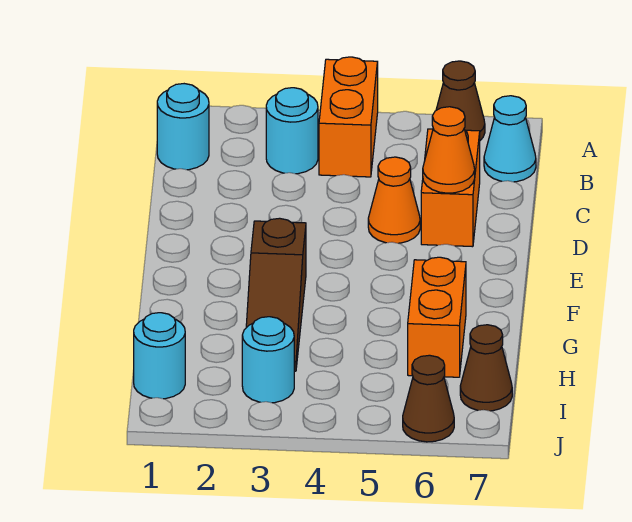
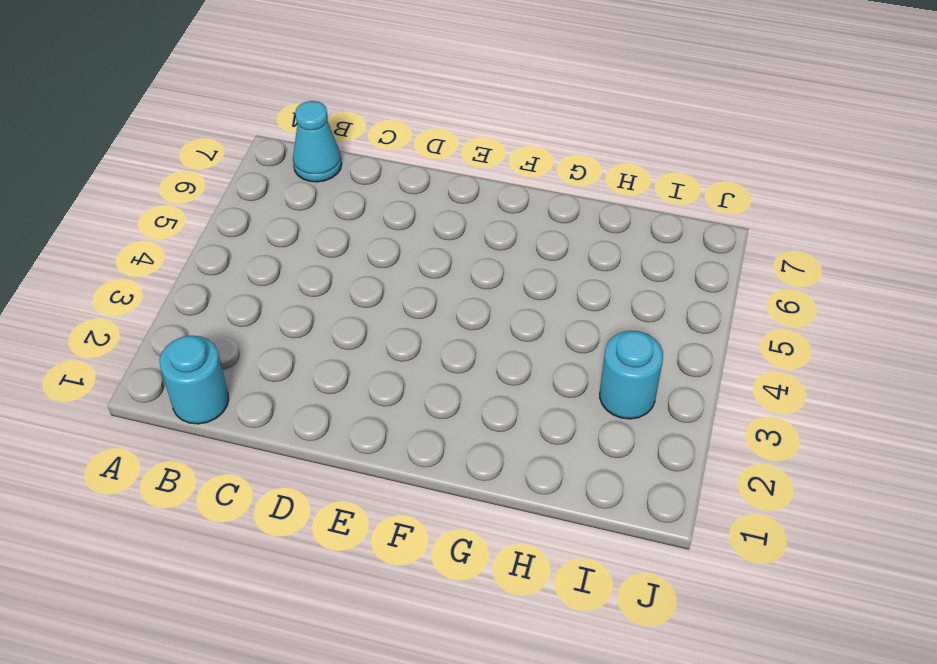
none -> orange 1x2 brick [319,57,378,177]
none -> brown 1x1 cone [436,61,485,140]
none -> cyan 1x1 round brick [266,88,318,174]

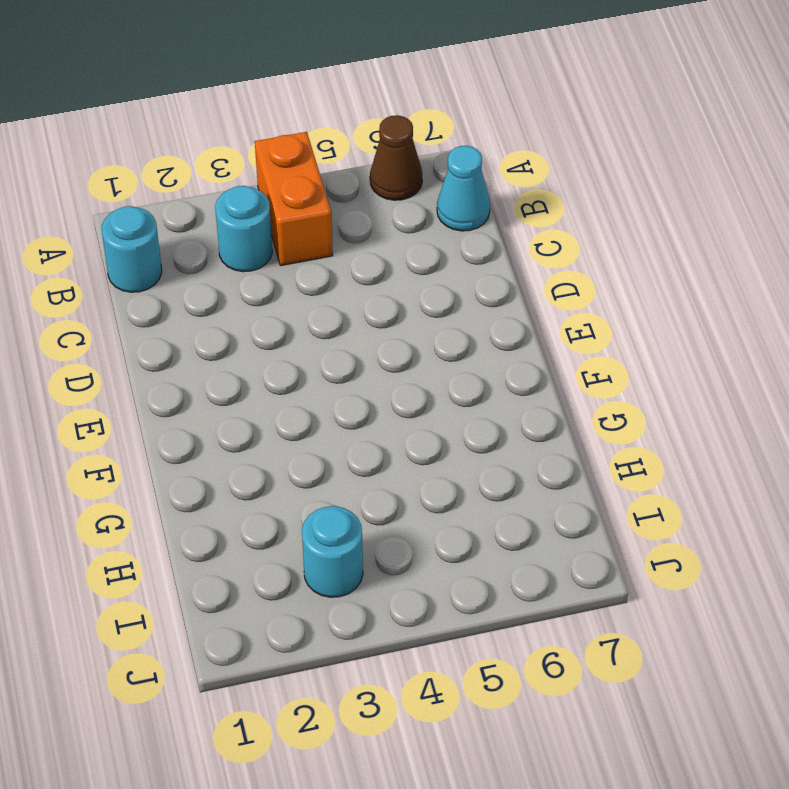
none -> orange 1x2 brick [421,129,480,247]
none -> orange 1x1 cone [368,157,420,243]
none -> brown 1x3 slope [246,218,306,371]

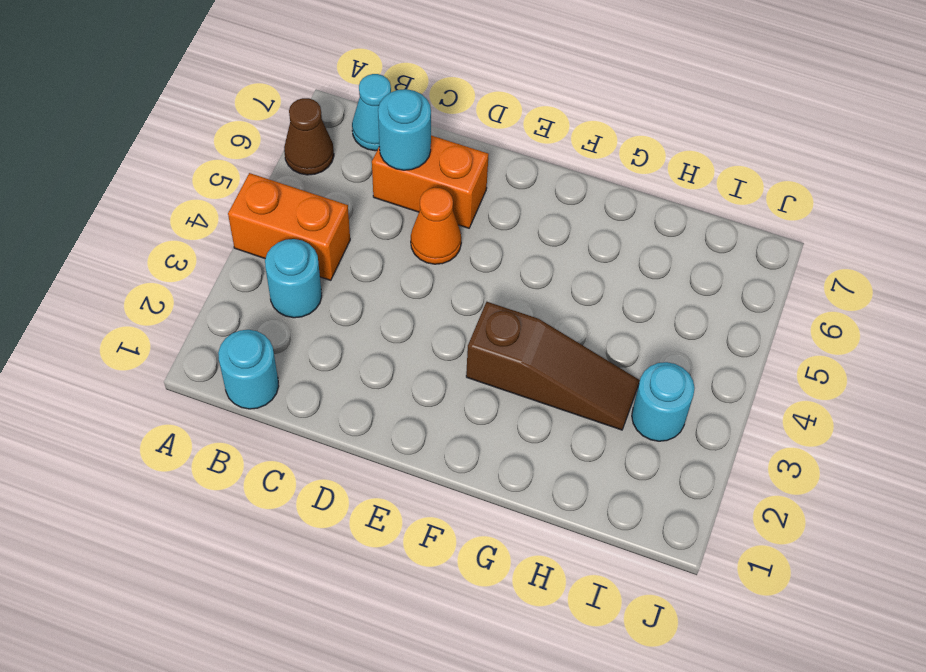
cyan 1x1 round brick [378,89,431,170] -> cyan 1x1 round brick moved to [134,313,185,399]
none -> orange 1x2 brick [408,257,466,377]
none -> brown 1x1 cone [460,325,512,411]
none -> brown 1x1 cone [403,355,454,442]

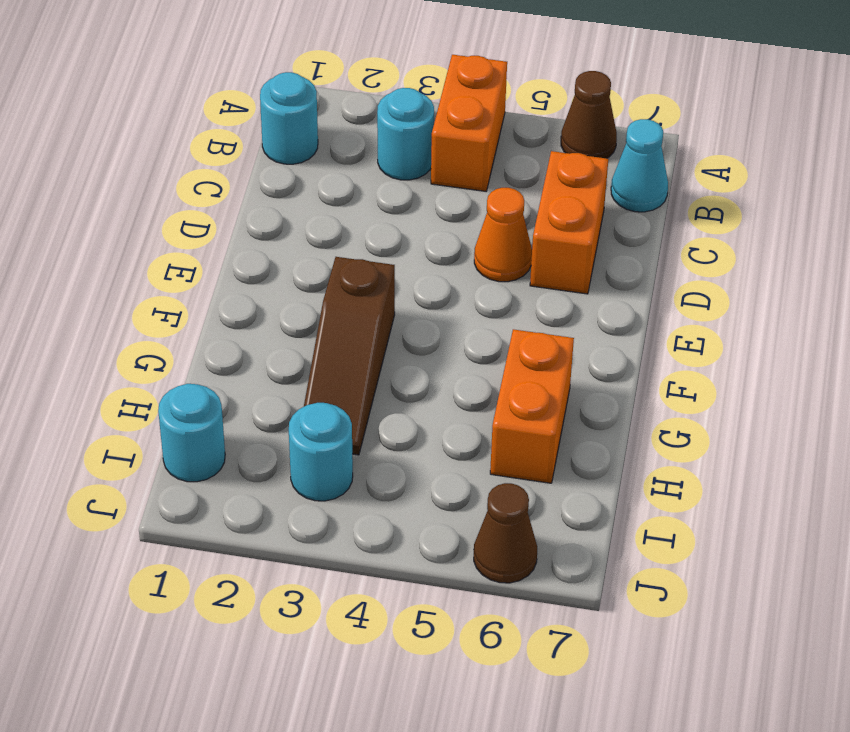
none -> brown 1x1 cone [460,325,512,411]
none -> orange 1x1 cone [423,107,475,193]

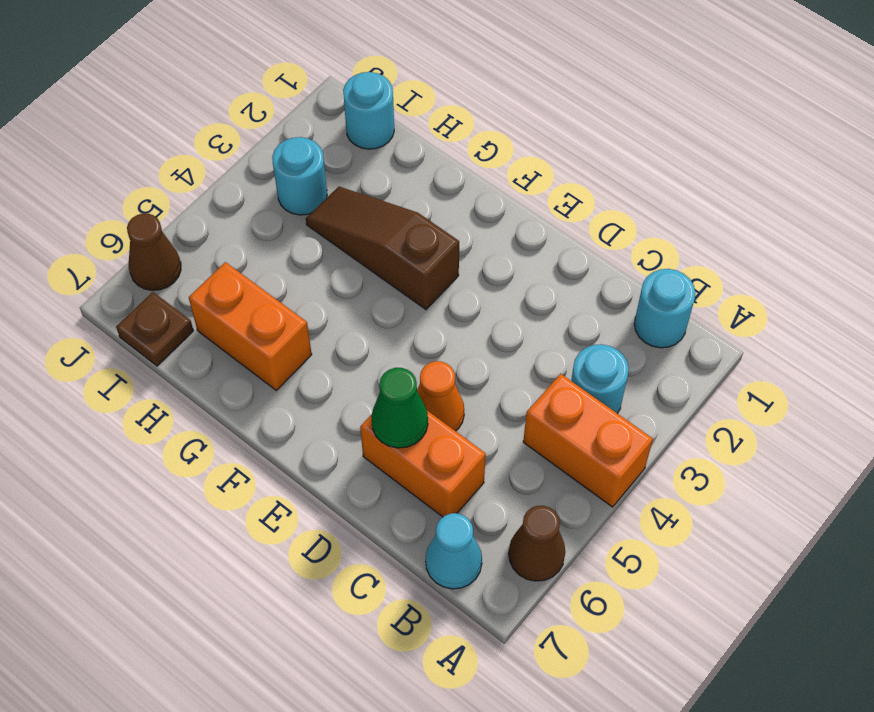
green 1x1 cone [371,368,428,448] -> orange 1x1 cone [423,107,475,193]
brown 1x1 plate [116,292,193,366] -> brown 1x1 cone [460,325,512,411]

